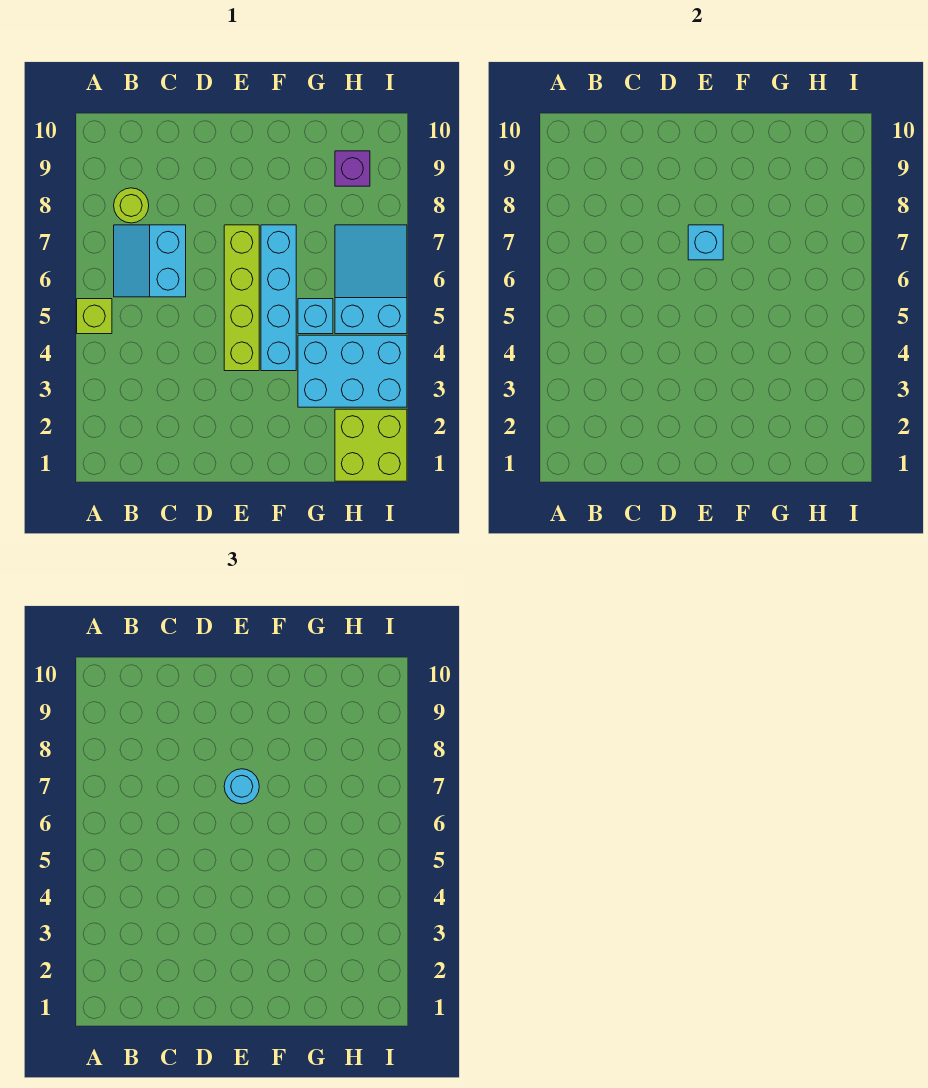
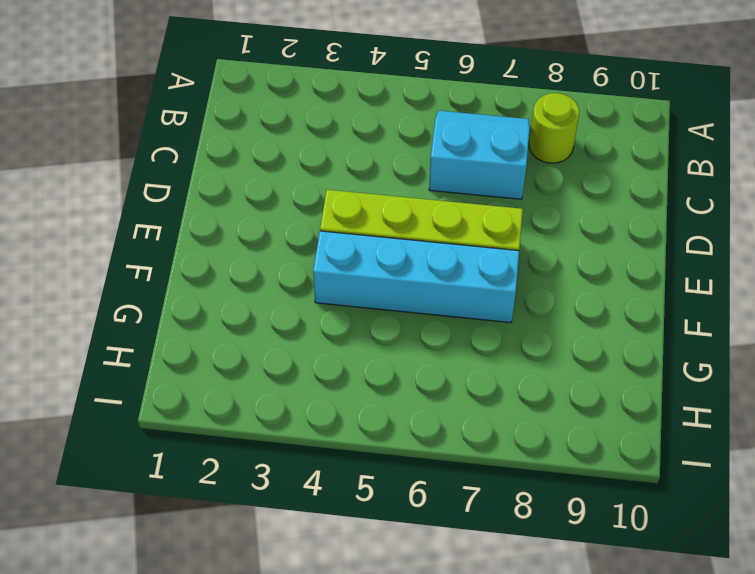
none -> lime 1x1 brick [77,299,112,334]
none -> cyan 2x3 brick [298,335,407,407]
none -> cyan 1x1 brick [298,299,333,334]

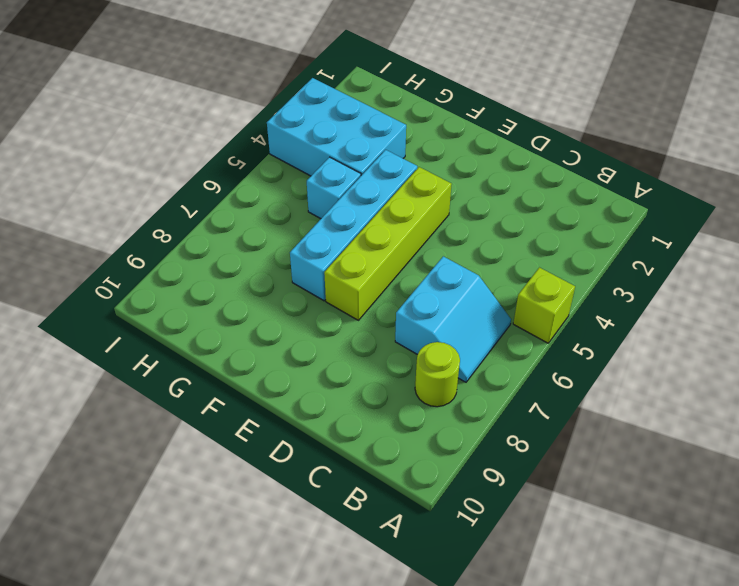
none -> lime 2x2 brick [335,409,407,481]
none -> cyan 2x3 slope [335,225,407,334]
none -> purple 1x1 brick [335,151,370,186]

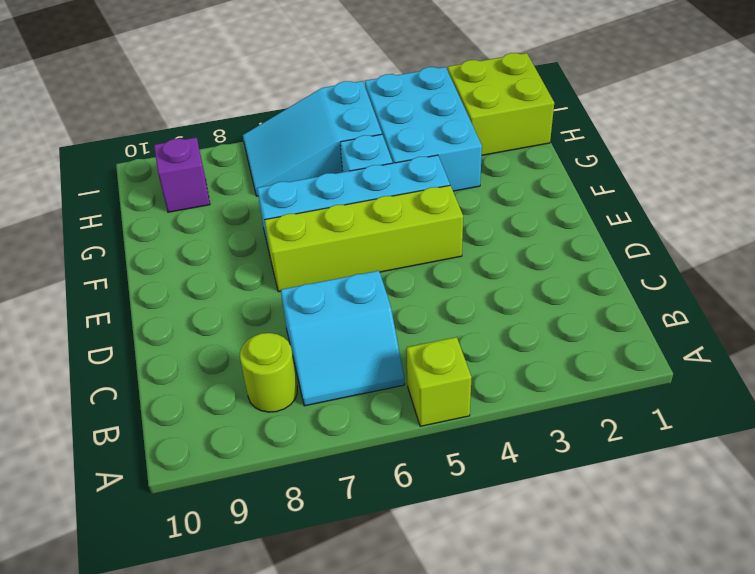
none -> cyan 1x1 brick [688,225,723,260]
none -> cyan 1x1 round brick [224,769,259,804]

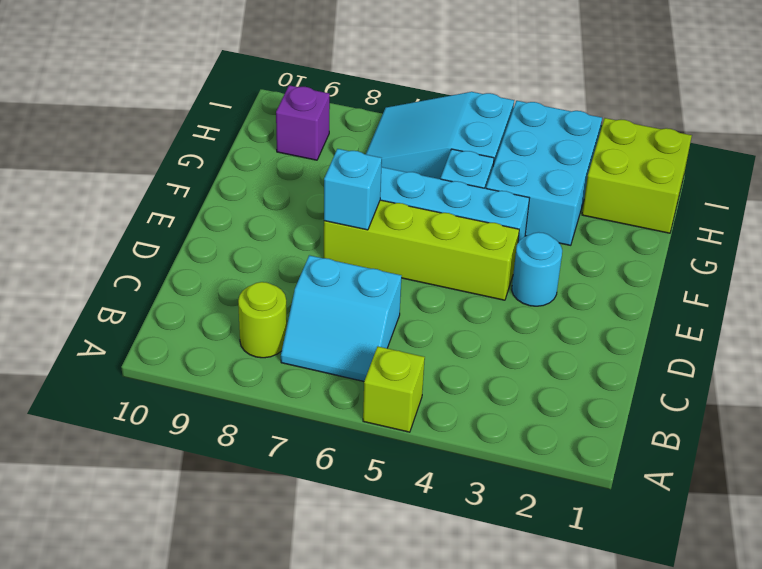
cyan 1x1 round brick [512,232,562,306] -> cyan 1x1 round brick moved to [224,769,259,804]

